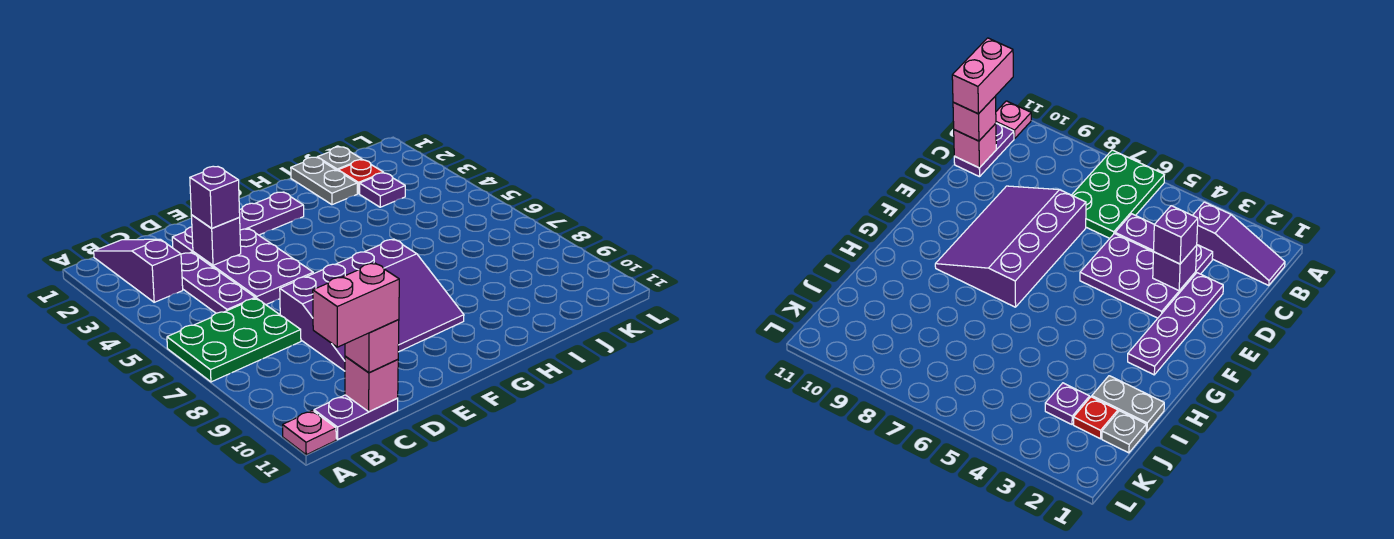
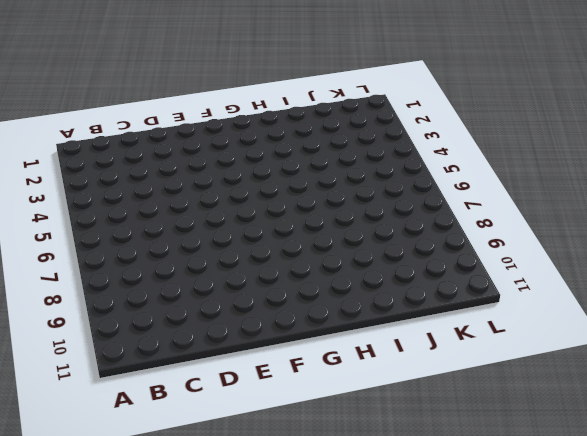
none -> green 2x3 plate [167,298,301,382]
none -> pink 1x1 plate [283,411,336,455]
none -> purple 1x3 slope [94,239,183,302]

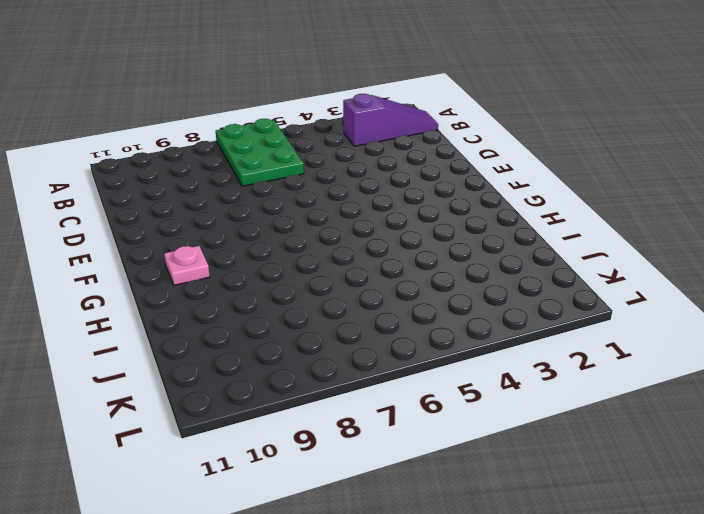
pink 1x1 plate [164,246,210,285] -> pink 1x1 plate moved to [283,411,336,455]
none -> purple 1x2 plate [314,395,398,439]
none -> purple 1x3 plate [181,252,255,313]
none -> purple 1x4 plate [172,192,304,254]

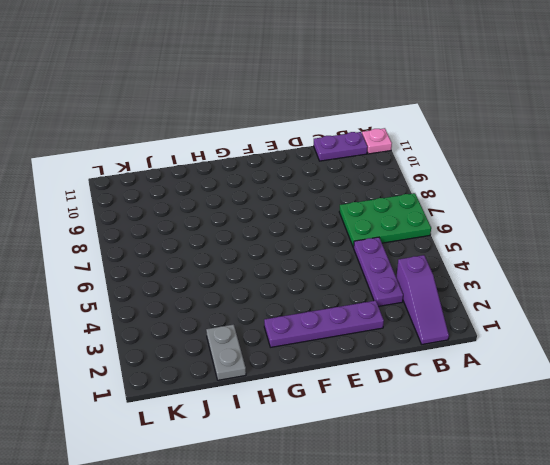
none -> purple 2x3 plate [193,229,313,305]
none -> purple 3x4 slope [280,239,464,371]
none -> grey 1x1 plate [317,147,362,171]

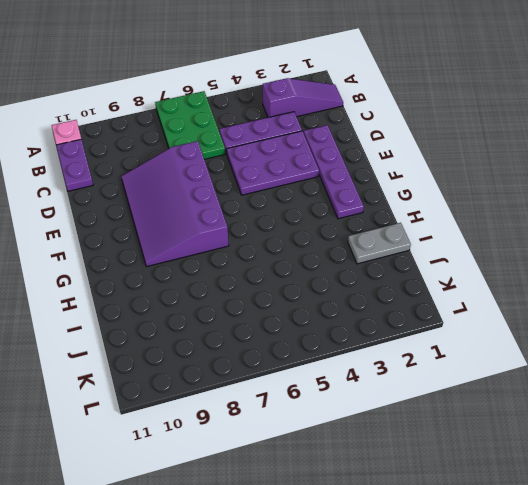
none -> grey 1x1 plate [317,147,362,171]
none -> red 1x1 plate [338,160,384,194]
none -> purple 1x1 plate [360,173,405,207]

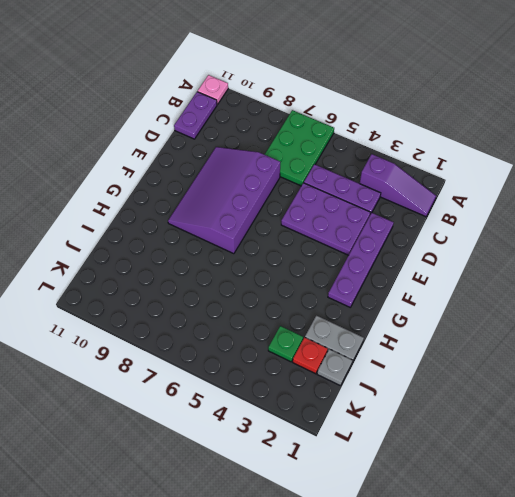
green 1x1 plate [268,326,303,362] -> purple 1x1 plate [360,173,405,207]
none -> pink 1x1 brick [345,356,398,412]
none -> purple 1x1 brick [191,215,241,265]
none -> pink 1x1 brick [345,320,399,373]

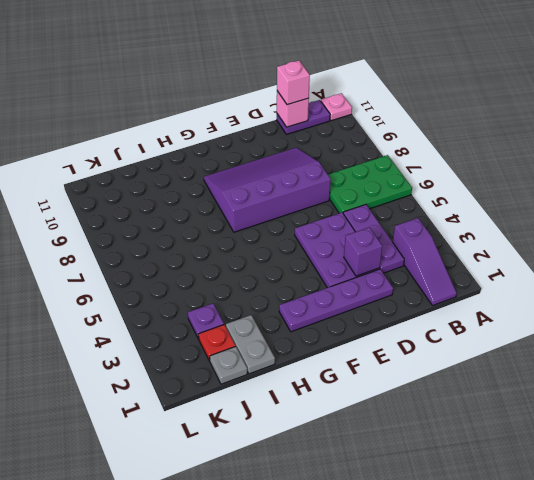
none -> purple 1x1 brick [190,166,240,228]
none -> pink 1x2 brick [313,263,399,347]

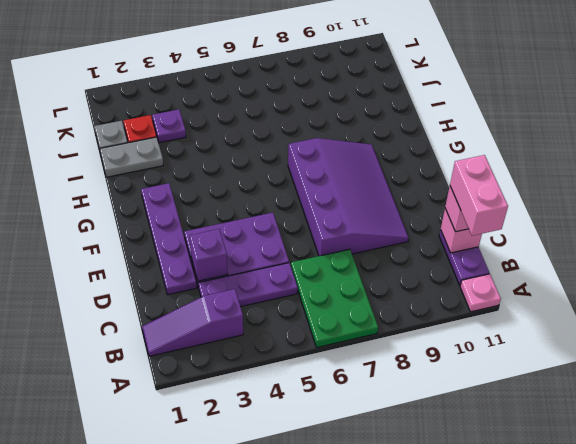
none -> purple 1x1 brick [190,166,240,228]

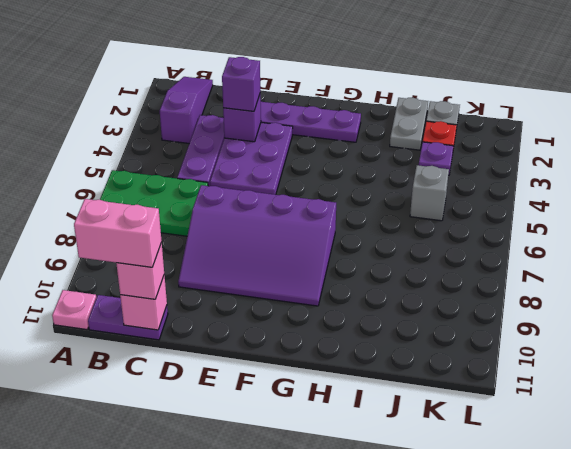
grey 1x1 brick [410,165,449,221] -> none

